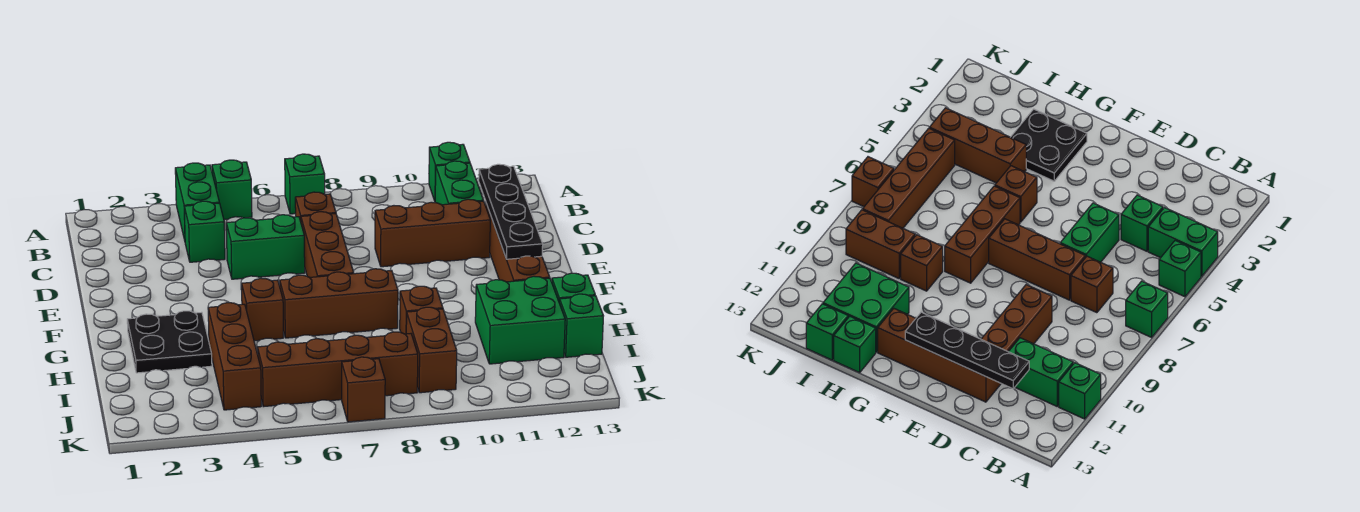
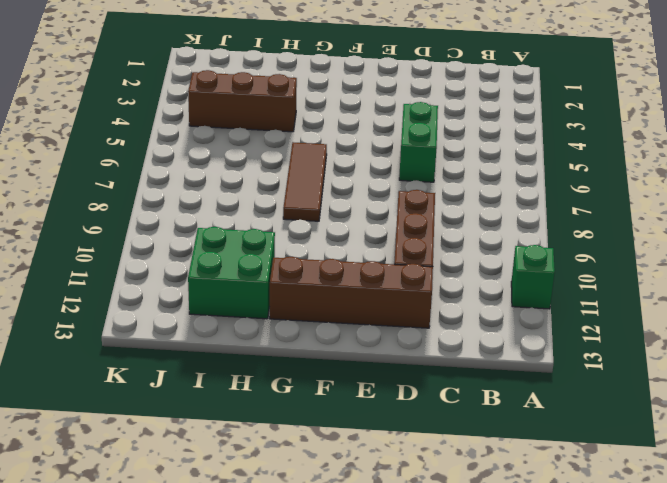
brown 1x3 tile [283,142,327,221] -> brown 1x3 brick [280,269,398,338]
none -> green 1x2 brick [175,163,219,240]
none -> green 1x1 brick [212,160,252,220]
none -> green 1x1 brick [285,154,325,214]

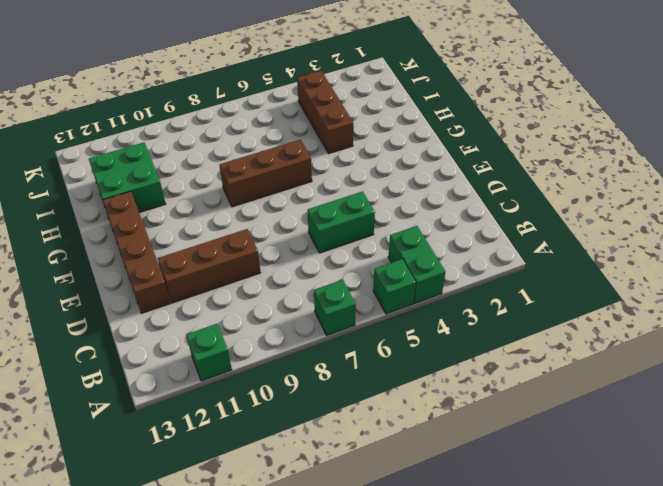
none -> green 1x2 brick [435,161,484,205]
none -> green 1x1 brick [184,201,225,262]
none -> brown 1x1 brick [295,192,336,221]

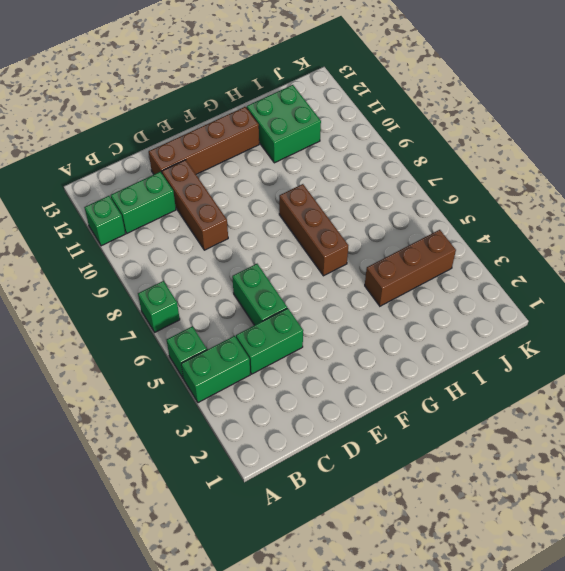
green 1x2 brick [236,308,303,374] -> green 1x1 brick [184,201,225,262]
none -> brown 1x1 brick [295,192,336,221]
none -> brown 1x3 brick [301,212,354,277]
none -> black 2x2 plate [127,311,212,373]

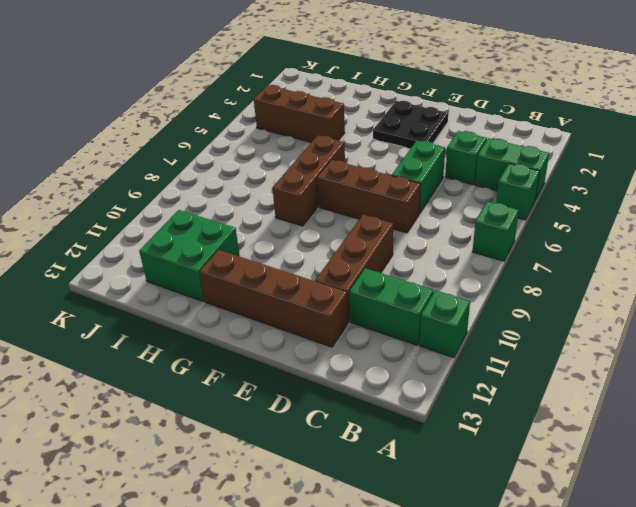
black 2x2 plate [373,101,448,148] -> black 2x2 plate moved to [127,311,212,373]
none -> brown 1x1 brick [295,192,336,221]
none -> brown 1x1 brick [242,278,283,341]
none -> brown 1x1 brick [400,286,443,334]

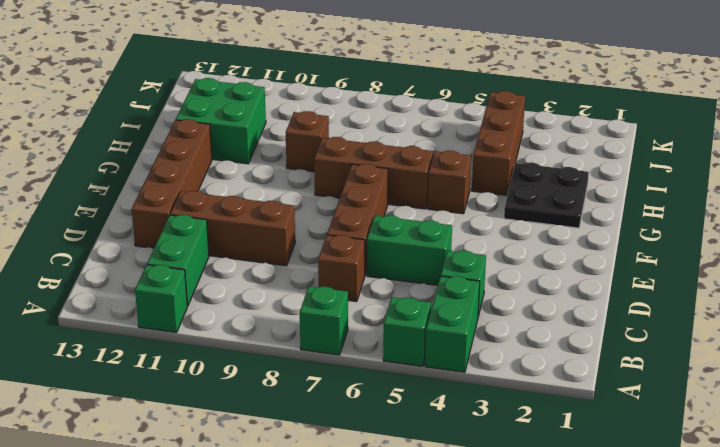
none -> green 1x1 brick [552,273,595,302]
none -> brown 1x2 brick [406,307,457,393]
none -> green 1x1 brick [559,294,603,357]

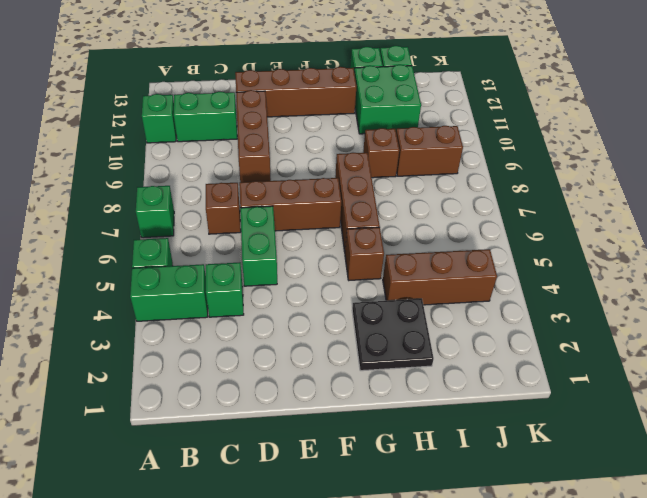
none -> brown 1x4 brick [257,332,418,407]
none -> brown 1x1 brick [342,357,385,422]
none -> black 1x4 plate [479,164,543,259]

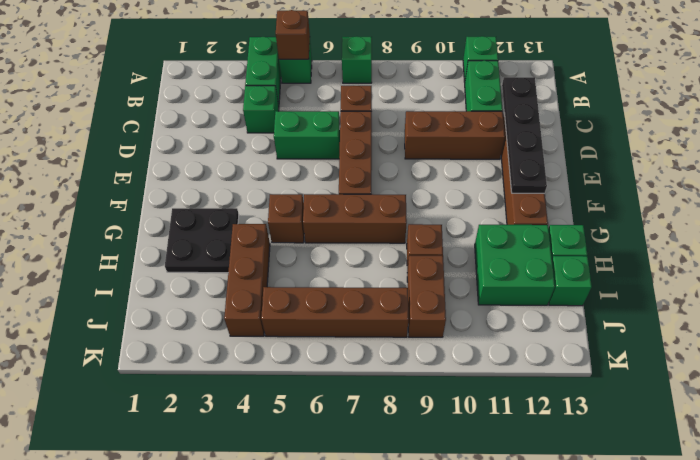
brown 1x1 brick [276,10,310,59] -> brown 1x1 brick moved to [342,357,385,422]

